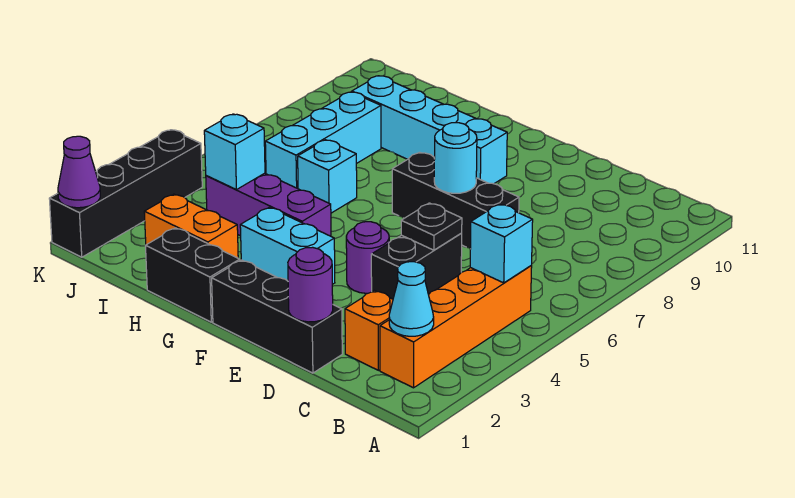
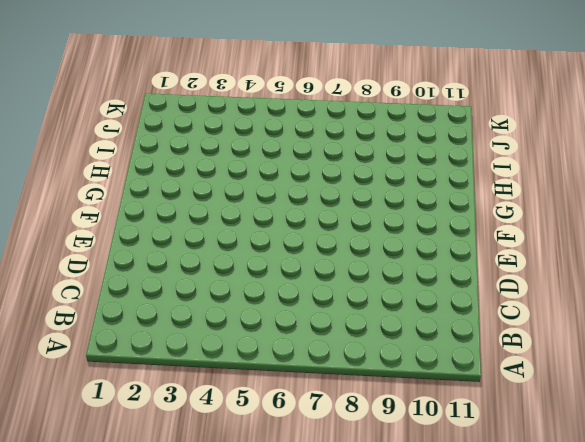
none -> orange 1x4 brick [380,266,532,388]
none -> orange 1x1 brick [345,290,393,370]
none -> black 1x3 brick [212,260,342,373]

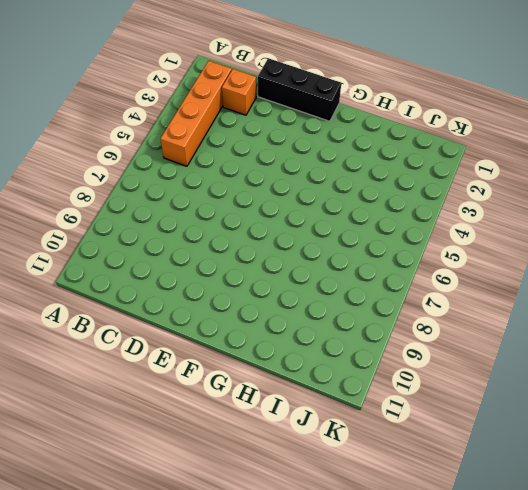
none -> black 1x2 brick [371,233,462,299]
none -> black 1x3 brick [392,152,519,249]
none -> purple 1x1 round brick [346,222,389,293]

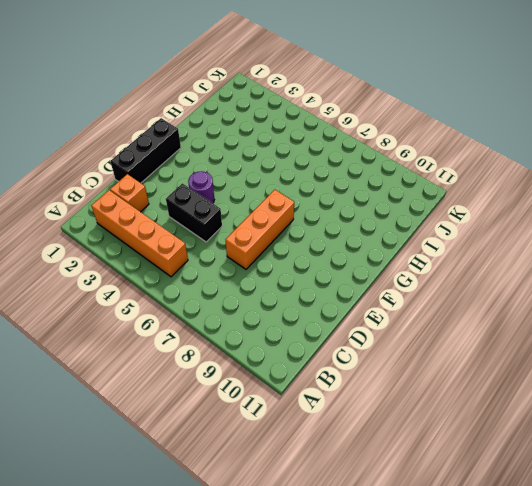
orange 1x3 brick [226,190,294,269] -> black 1x3 brick [392,152,519,249]
none -> cyan 1x2 brick [240,207,335,284]
none -> cyan 1x4 brick [352,76,507,184]
none -> black 1x2 brick [145,228,240,322]

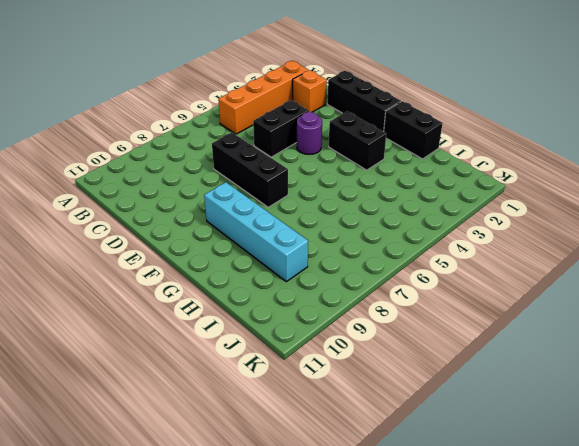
black 1x2 brick [329,111,386,170] -> cyan 1x2 brick [240,207,335,284]
none -> purple 1x3 brick [206,173,331,236]
none -> orange 1x2 brick [144,194,238,258]
none -> cyan 1x1 brick [298,140,357,213]

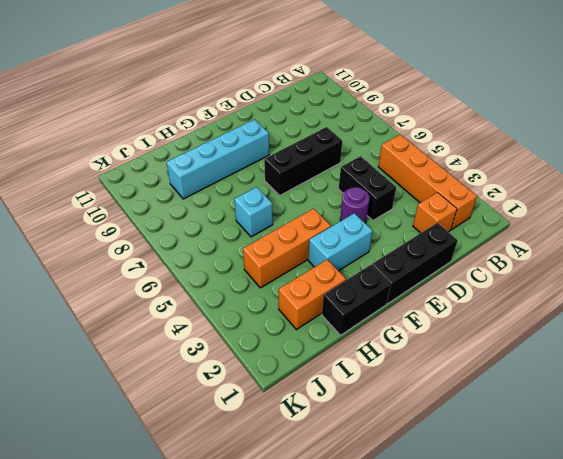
orange 1x3 brick [243,209,331,288] -> purple 1x3 brick [206,173,331,236]
none -> cyan 1x3 brick [265,92,381,189]
none -> black 1x4 brick [49,130,202,257]
none -> cyan 1x1 cone [389,262,434,336]

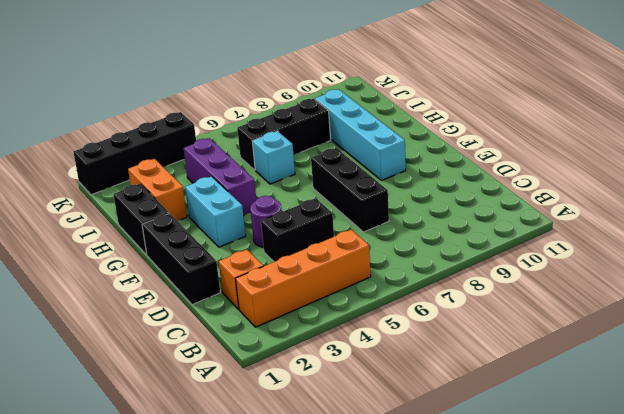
black 1x3 brick [237,99,331,170] -> cyan 1x3 brick [265,92,381,189]
none -> cyan 1x1 cone [389,262,434,336]
none -> cyan 1x1 brick [470,204,533,283]
none -> purple 1x1 round brick [288,247,333,322]

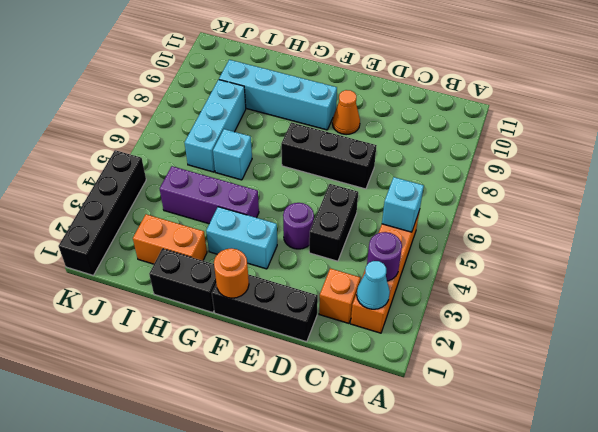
purple 1x1 round brick [367,232,402,281] -> purple 1x1 round brick moved to [288,247,333,322]
orange 1x1 cone [332,90,360,135] -> none
orange 1x1 round brick [214,248,249,298] -> none
none -> black 1x1 plate [401,203,462,250]
none -> cyan 1x1 round brick [434,123,477,193]
none -> cyan 1x1 brick [204,114,265,190]

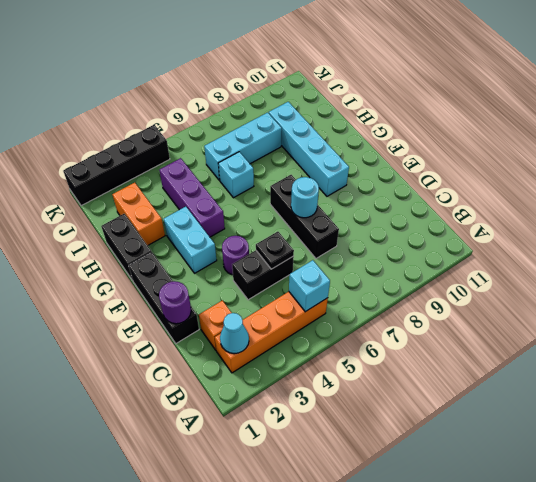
none -> cyan 1x1 brick [204,114,265,190]
none -> purple 1x1 cone [58,136,100,208]

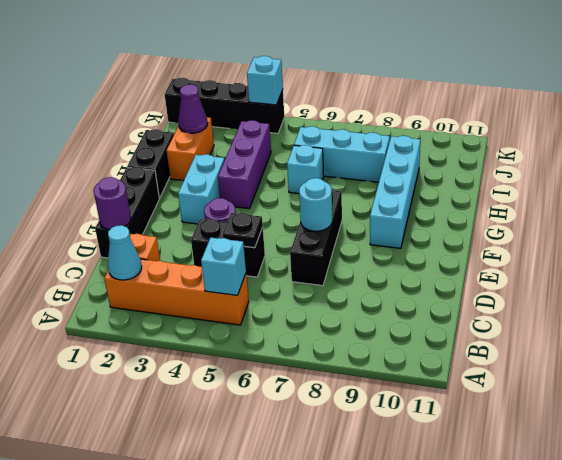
purple 1x1 cone [178,84,208,133] -> purple 1x1 cone moved to [58,136,100,208]
cyan 1x1 brick [247,56,283,105] -> cyan 1x1 brick moved to [204,114,265,190]

